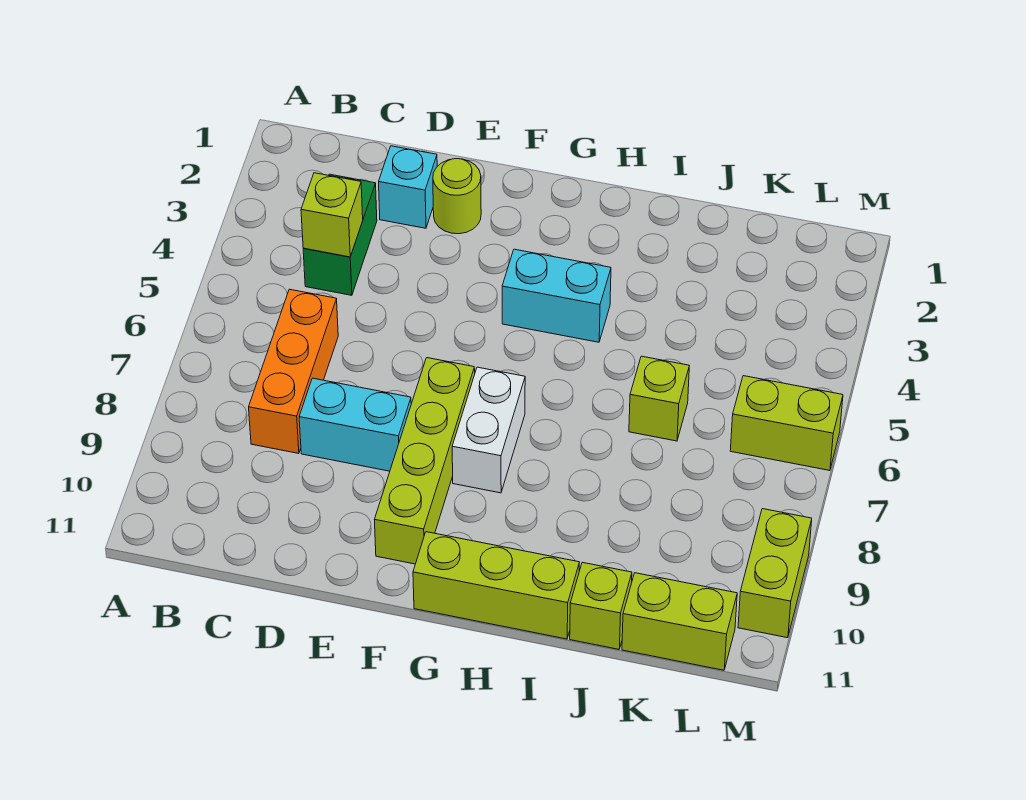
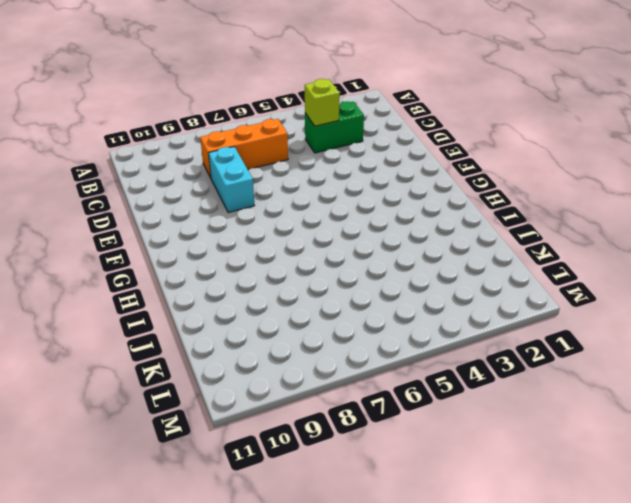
none -> cyan 1x1 brick [379,146,437,228]
none -> lime 1x1 round brick [433,159,481,234]
none -> lime 1x4 brick [374,358,475,564]

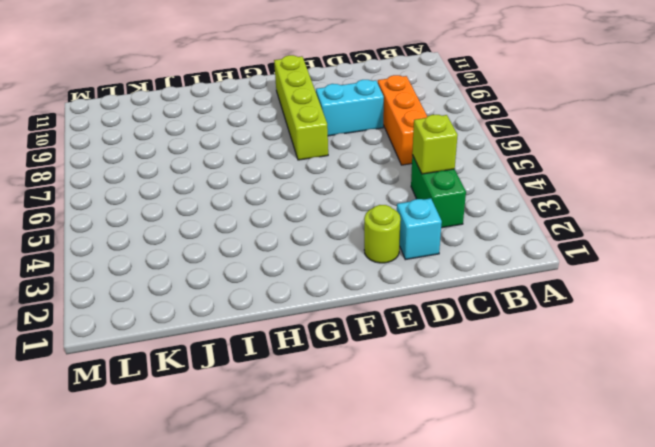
none -> cyan 1x2 brick [502,249,611,342]
none -> white 1x2 brick [452,367,525,493]
none -> lime 1x3 brick [413,532,579,639]

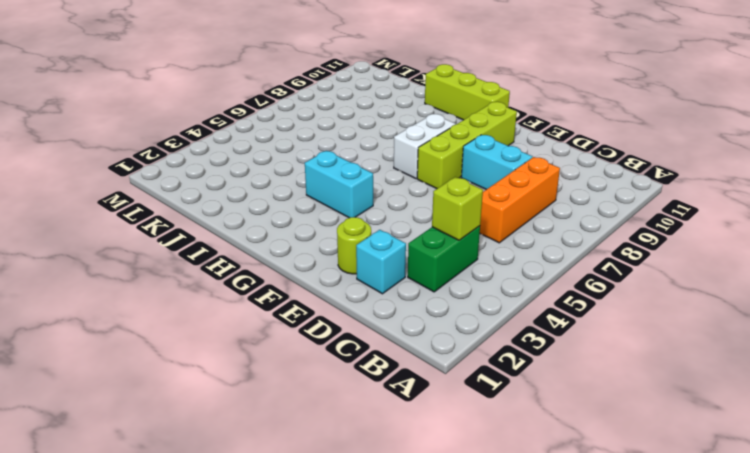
none -> lime 1x1 brick [629,356,689,441]
none -> lime 1x1 brick [570,562,632,649]
none -> lime 1x2 brick [622,573,737,670]

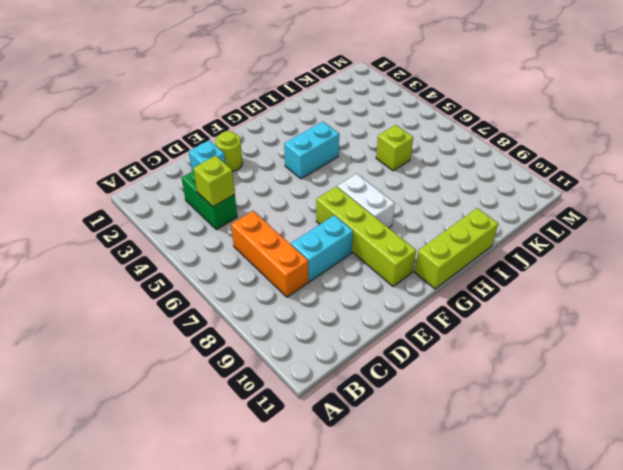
none -> lime 1x1 brick [570,562,632,649]
none -> lime 1x2 brick [622,573,737,670]
none -> lime 1x2 brick [730,376,843,471]

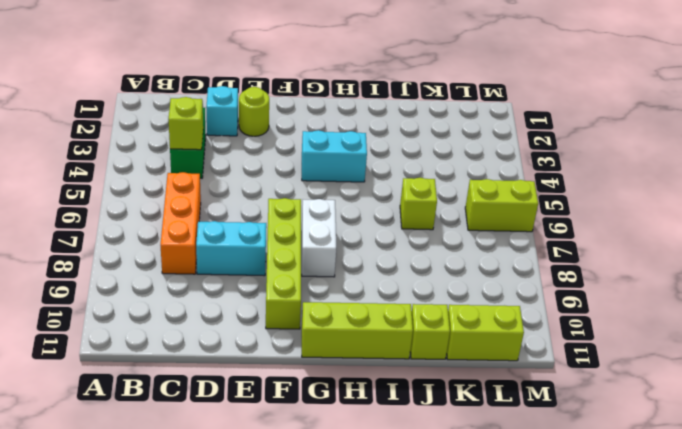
none -> lime 1x2 brick [738,509,812,638]

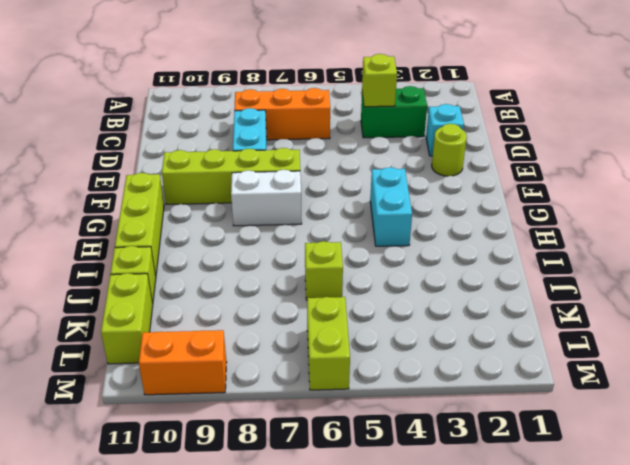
orange 1x2 brick [139,330,227,395] -> lime 1x2 brick [738,509,812,638]

